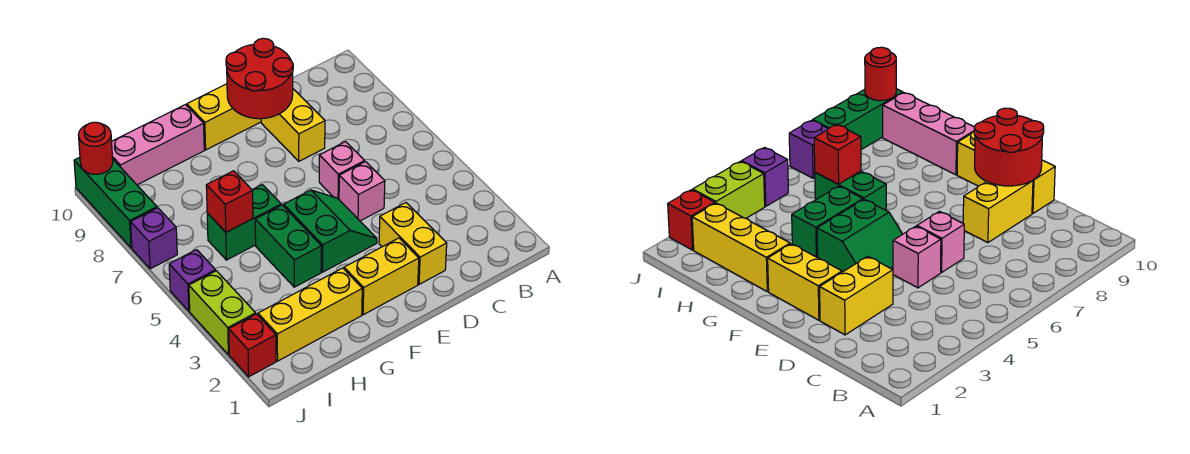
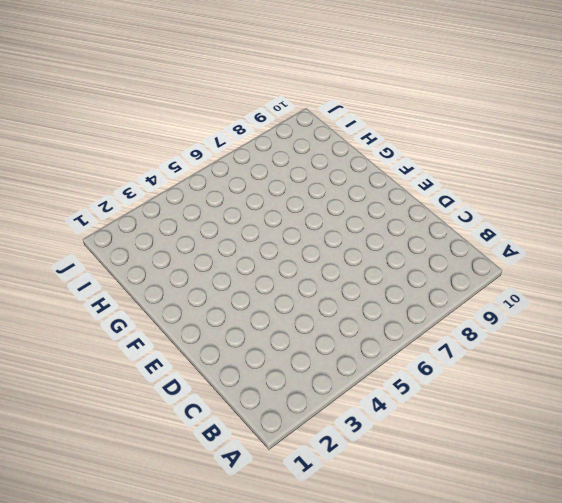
none -> yellow 1x2 brick [379,203,447,284]
none -> pink 1x1 brick [339,162,385,221]
none -> pink 1x1 brick [319,142,365,199]

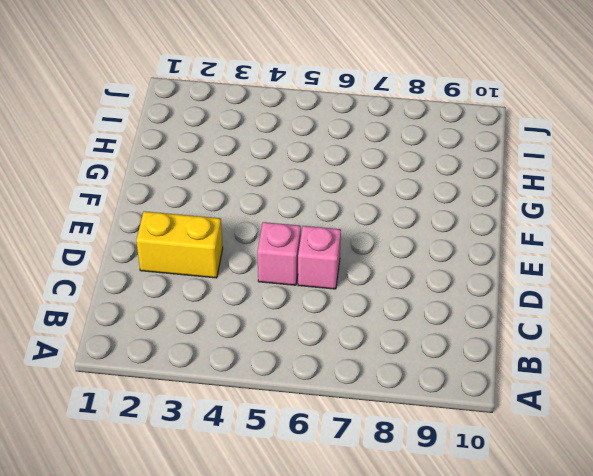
none -> yellow 1x2 brick [261,89,325,161]
none -> yellow 1x3 brick [187,84,261,150]
none -> yellow 1x2 brick [344,238,419,315]

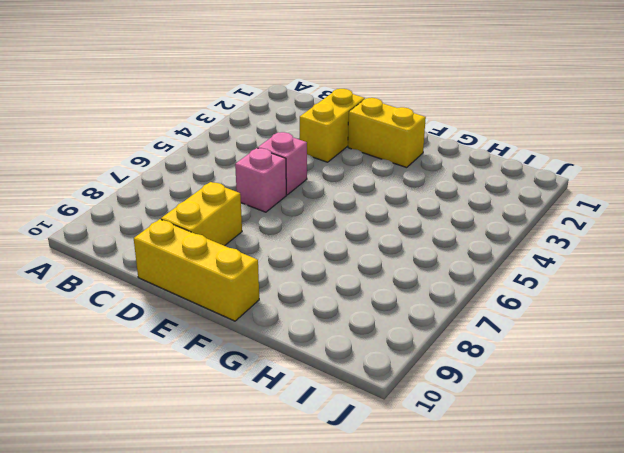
none -> green 2x2 slope [284,190,377,272]
none -> yellow 1x3 brick [258,268,362,361]
none -> green 1x2 brick [255,205,321,287]

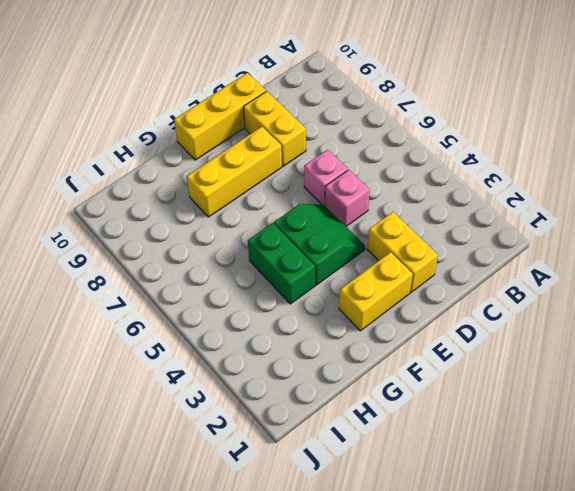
yellow 1x3 brick [187,127,282,217] -> yellow 1x3 brick moved to [258,268,362,361]
none -> green 1x2 brick [207,185,281,260]
none -> pink 1x3 brick [112,105,204,185]
none -> red 1x1 brick [229,314,276,377]

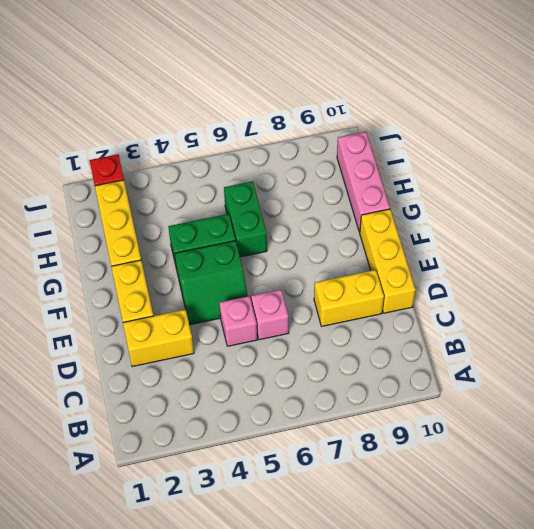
none -> lime 1x2 brick [189,271,256,355]
none -> purple 1x1 brick [169,250,216,311]
none -> purple 1x1 brick [131,208,177,269]

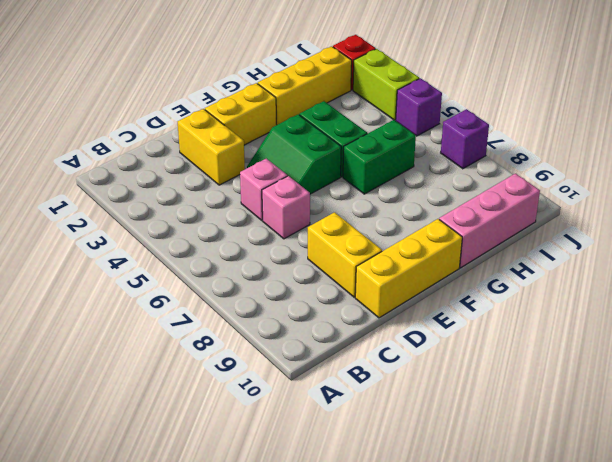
none -> green 1x3 brick [74,157,157,248]
none -> red 2x2 round brick [226,38,293,119]
none -> red 1x1 brick [206,171,253,232]

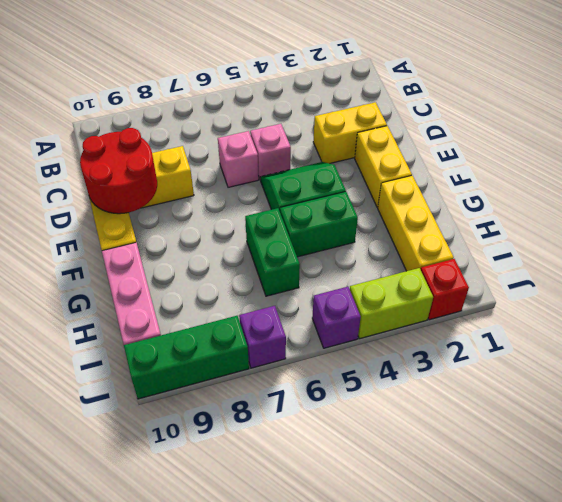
none -> red 1x1 brick [206,171,253,232]
none -> red 1x1 round brick [78,122,113,174]

